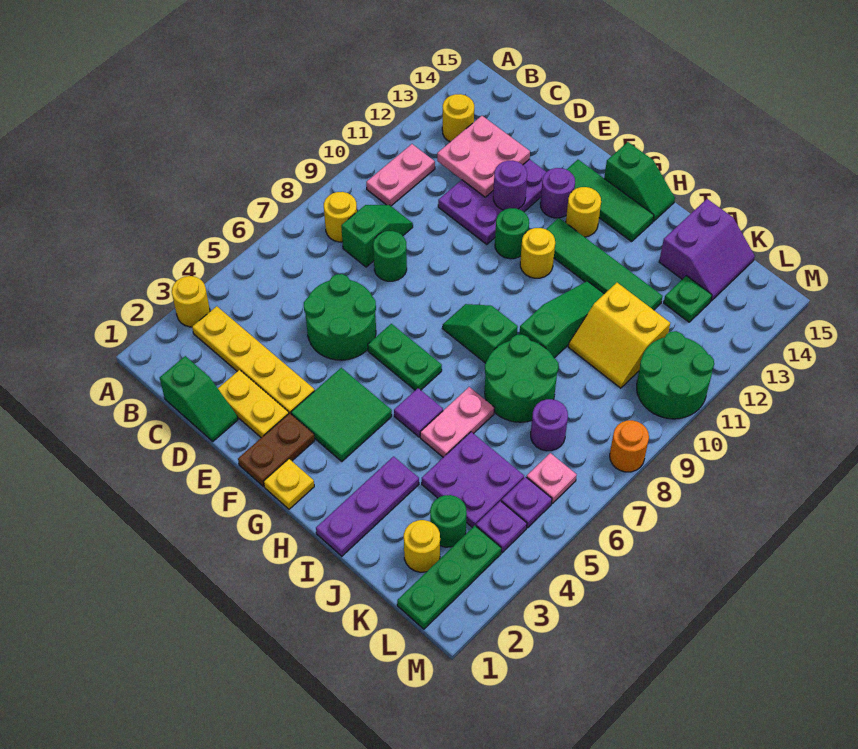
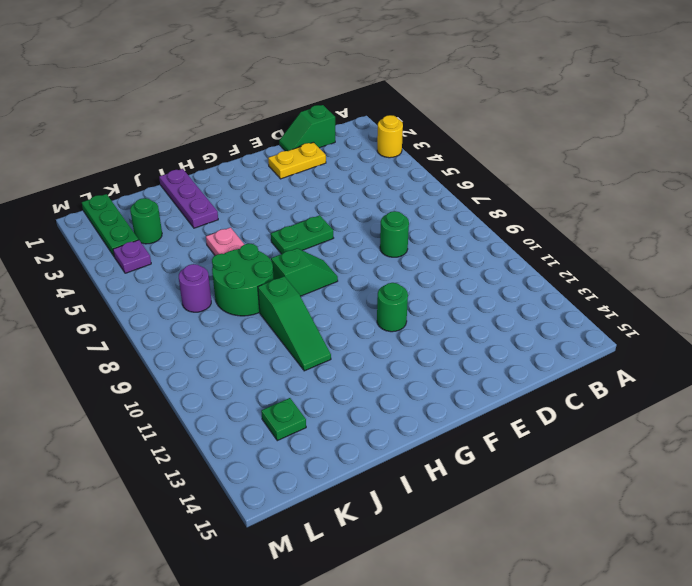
none -> yellow 1x4 plate [192,306,315,414]
none -> yellow 1x1 round brick [324,192,357,242]
none -> pink 1x2 plate [366,144,435,206]
none -> yellow 1x1 round brick [442,94,474,142]

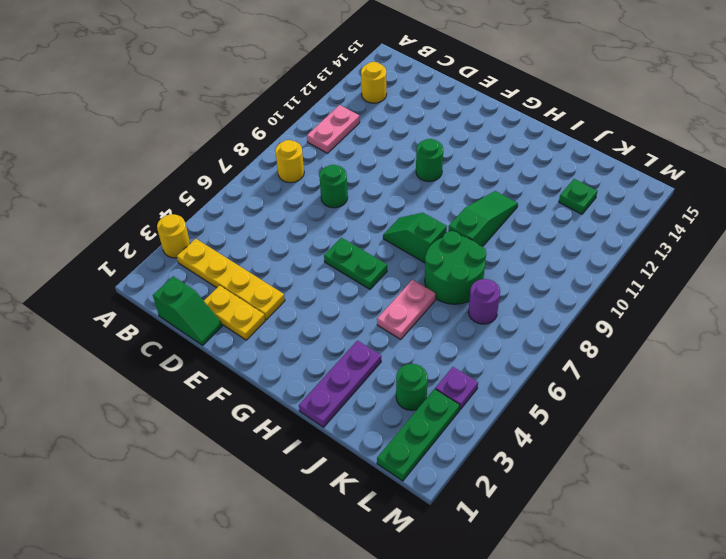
none -> green 1x2 slope [341,205,413,267]
none -> green 2x2 round brick [304,274,376,360]
none -> purple 2x3 plate [438,159,546,245]
none -> brown 1x2 plate [238,413,315,486]

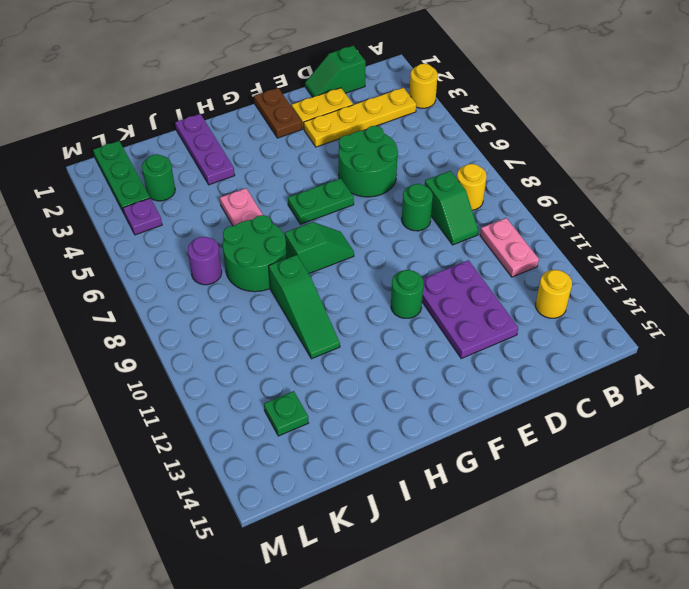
none -> green 2x2 tile [291,368,392,461]
none -> purple 1x1 round brick [540,168,575,218]
none -> green 1x3 tile [566,160,654,242]
none -> yellow 1x1 plate [264,459,314,509]

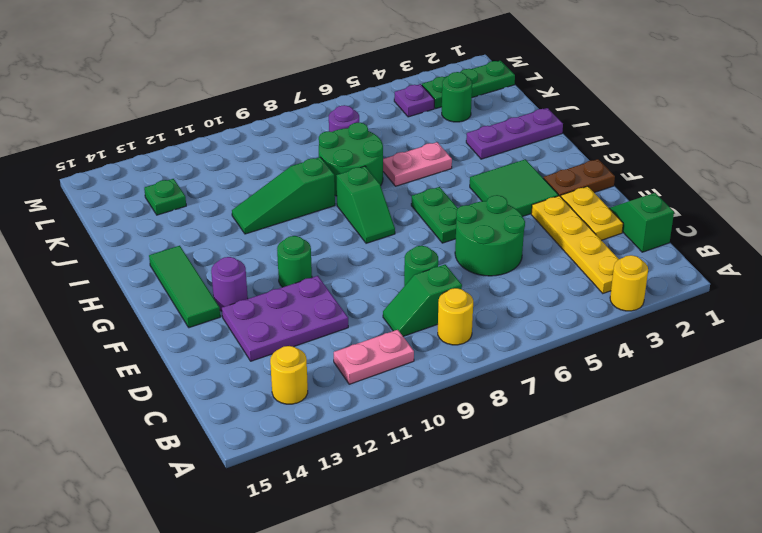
none -> yellow 1x1 plate [264,459,314,509]
none -> yellow 1x1 round brick [520,228,555,278]
none -> green 1x4 tile [546,218,663,310]
none -> yellow 1x1 round brick [566,187,601,237]

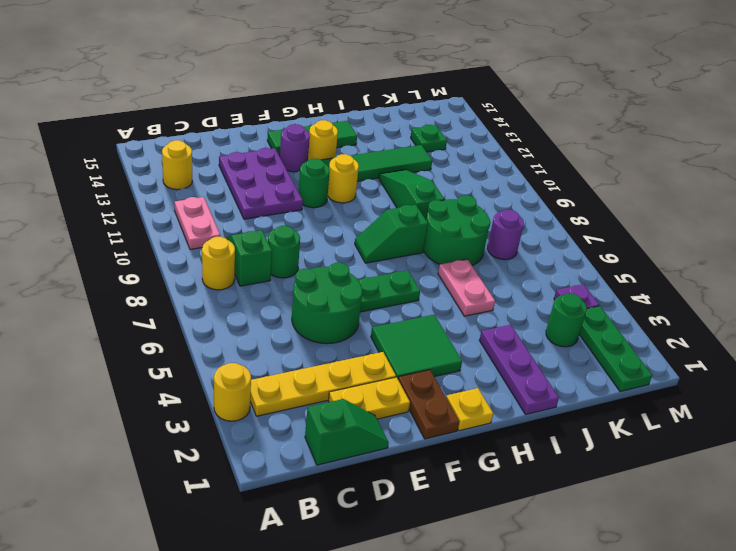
none -> green 1x2 slope [604,142,675,221]
none -> purple 1x1 tile [394,388,443,437]
none -> purple 2x2 plate [422,432,524,528]
none -> yellow 2x2 slope [568,283,670,388]

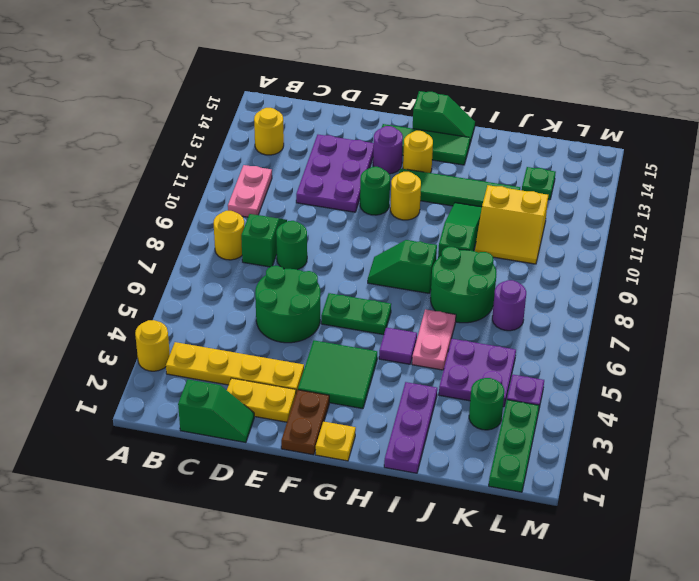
none -> purple 2x2 slope [659,199,755,301]
none -> yellow 1x1 round brick [404,520,440,572]
none -> purple 1x1 plate [501,477,552,528]
none -> pink 1x1 plate [527,453,577,503]

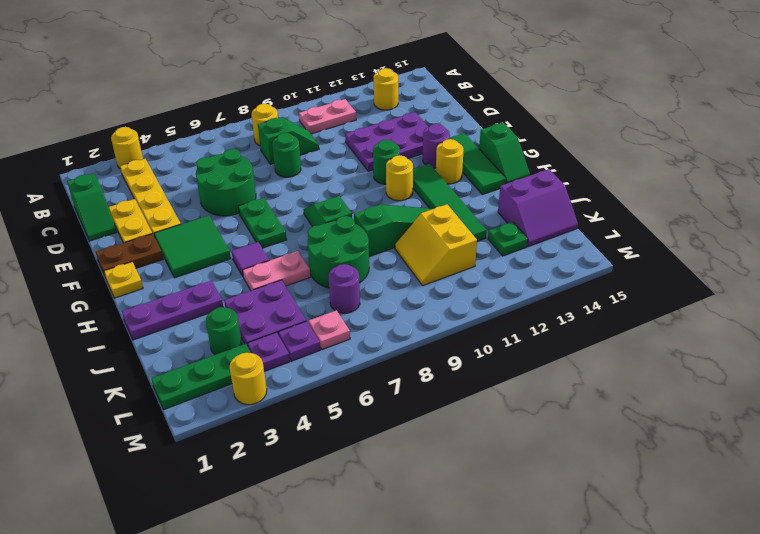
yellow 1x1 round brick [230,353,267,405] -> yellow 1x1 round brick moved to [404,520,440,572]
none -> green 2x2 round brick [637,331,714,419]
none -> orange 1x1 round brick [610,420,649,472]
none -> pink 2x2 plate [437,116,530,197]
none -> purple 1x1 round brick [493,161,527,210]

